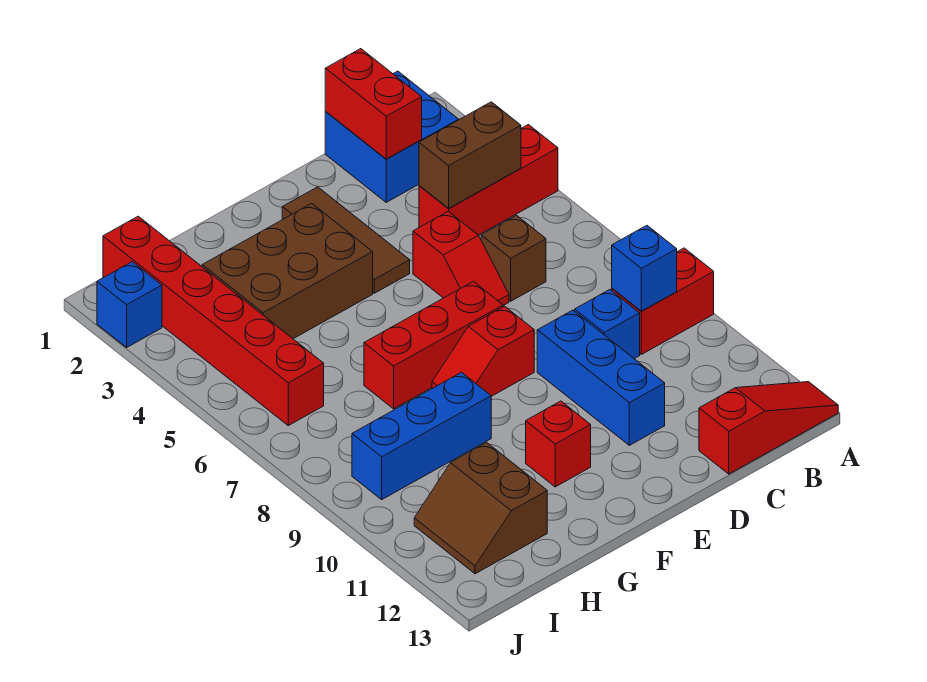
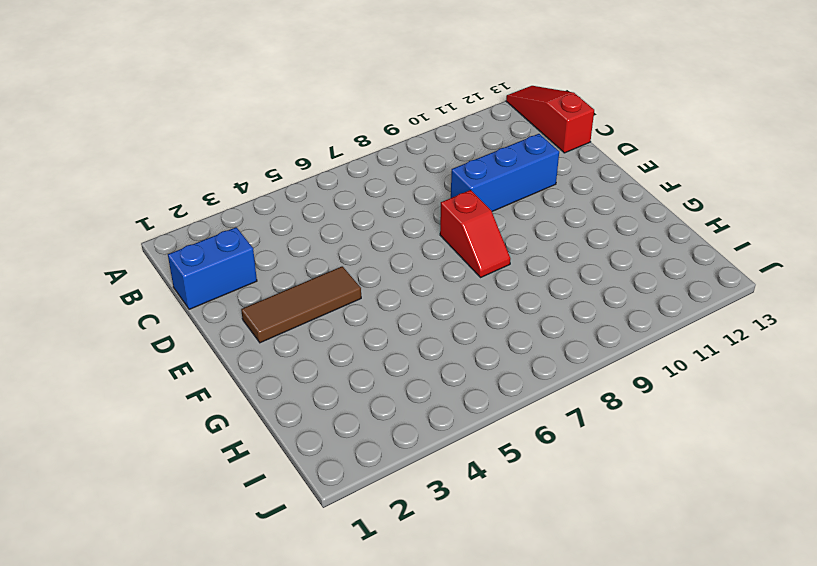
blue 1x2 brick [168,227,257,309] -> blue 2x2 brick [325,71,459,202]
none -> red 1x3 brick [419,125,558,235]
none -> red 1x2 brick [612,248,714,354]
none -> brown 1x1 brick [481,215,546,301]

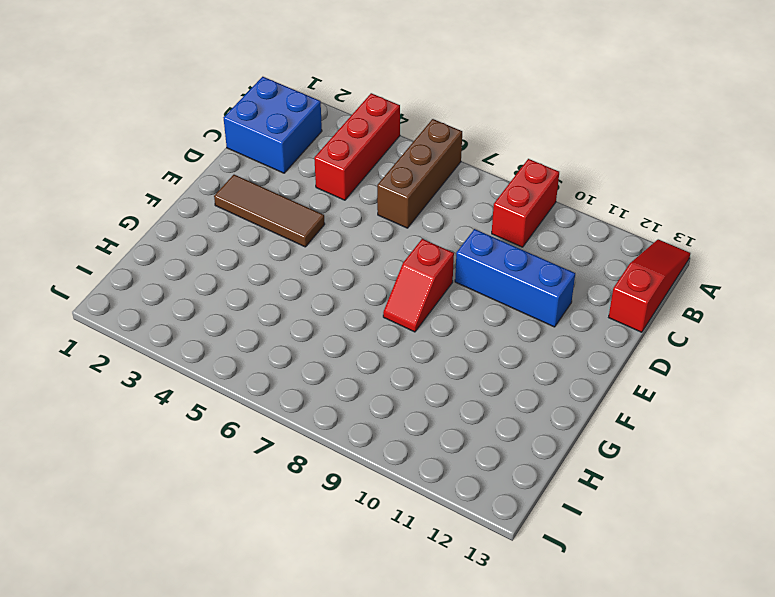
brown 1x3 brick [377,119,462,228] -> brown 1x1 brick [481,215,546,301]
none -> blue 1x1 brick [575,290,640,359]
none -> red 1x2 slope [413,211,509,306]
none -> red 1x3 brick [364,282,503,409]

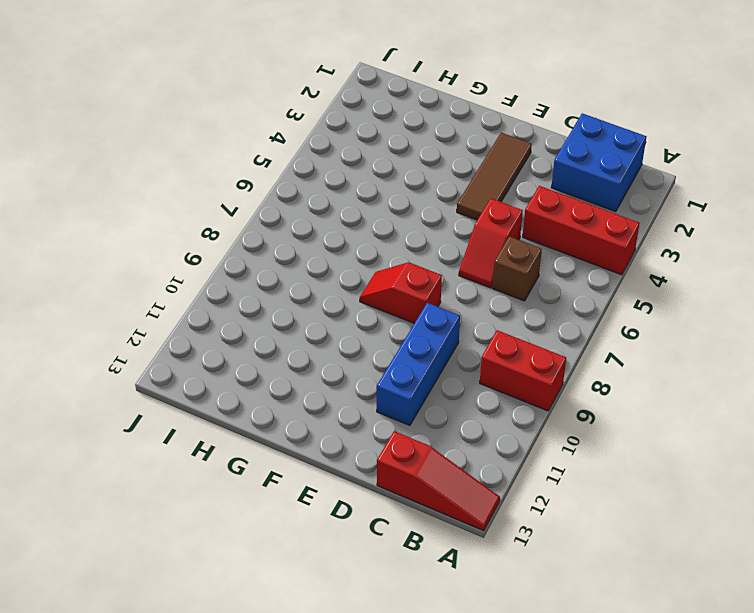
none -> blue 1x1 brick [575,290,640,359]
none -> red 1x3 brick [364,282,503,409]
none -> brown 2x3 brick [202,204,373,339]

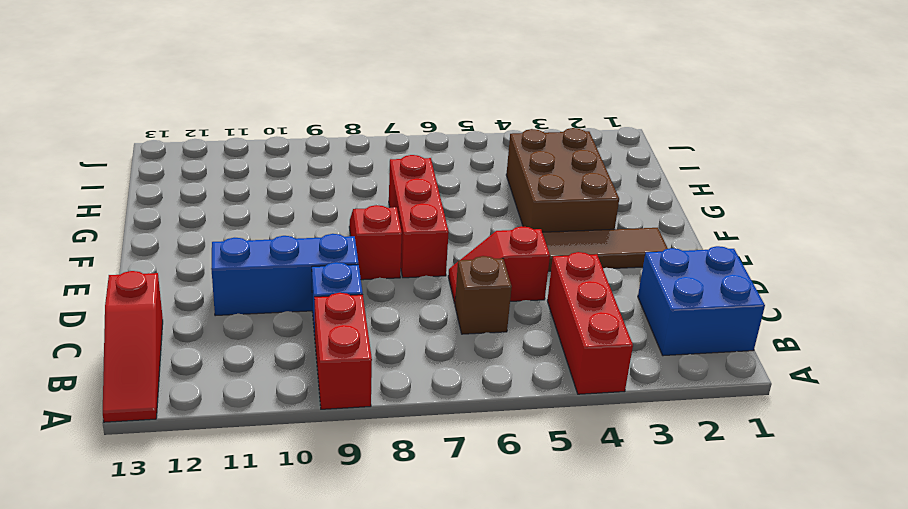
none -> red 1x1 brick [526,401,591,487]
none -> blue 1x3 brick [352,372,491,499]
none -> brown 2x2 slope [414,442,547,574]

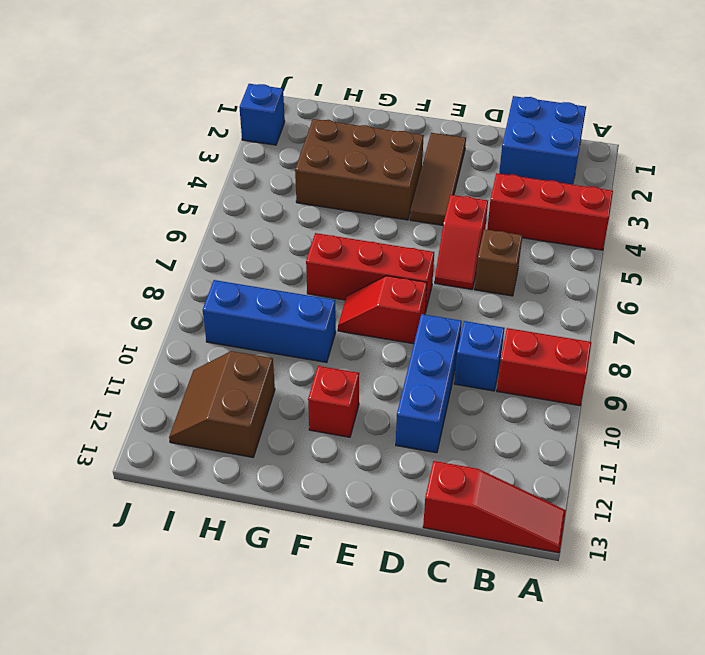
none -> red 1x6 brick [103,216,324,425]
none -> brown 1x2 brick [419,102,521,209]
none -> blue 1x1 brick [612,226,677,311]

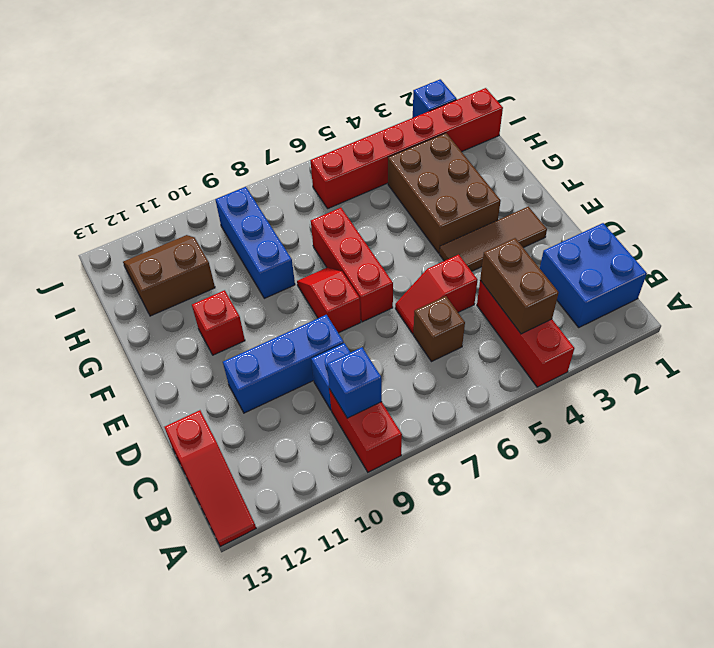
none -> red 1x2 brick [325,49,422,159]

